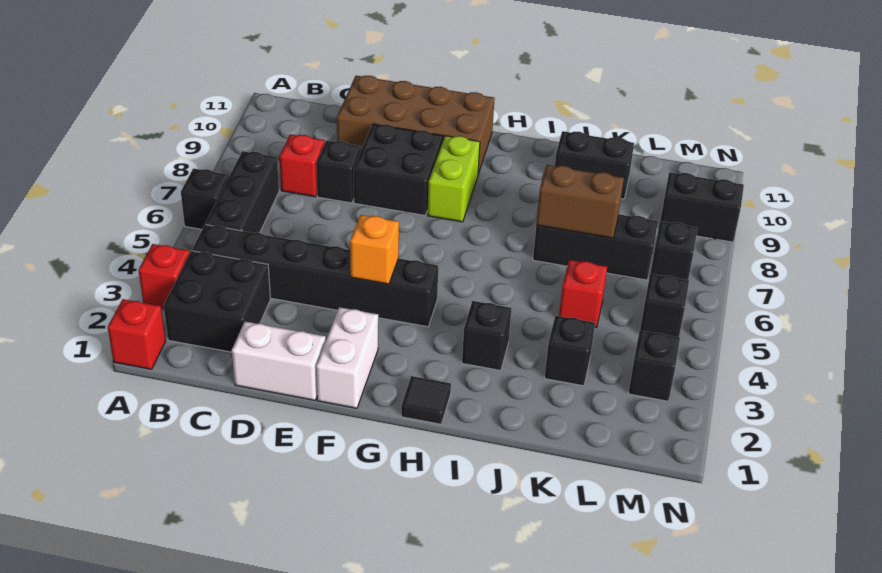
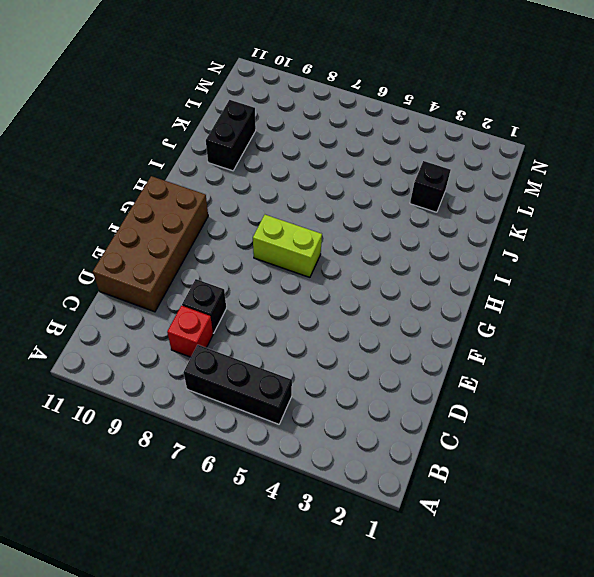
lime 1x2 brick [253,215,322,277] -> lime 1x2 brick moved to [427,136,480,222]
none -> red 1x1 brick [108,299,166,369]
none -> red 1x1 brick [139,244,190,309]
none -> black 1x1 brick [181,168,229,230]

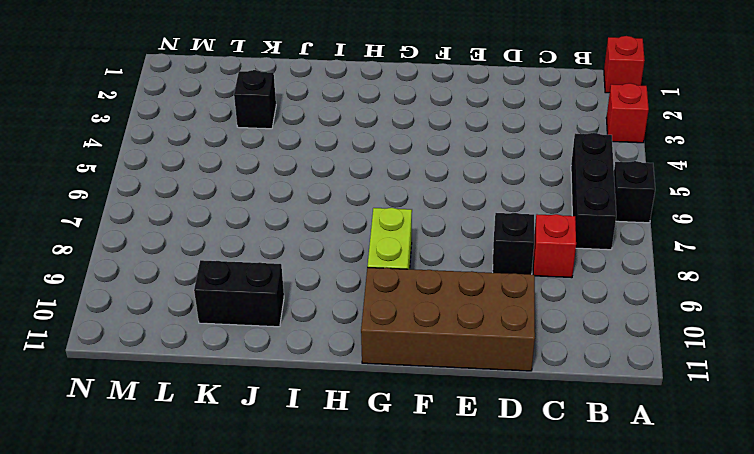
none -> black 2x2 brick [164,251,270,352]
none -> black 1x6 brick [192,225,438,327]
none -> white 1x2 brick [232,322,326,400]

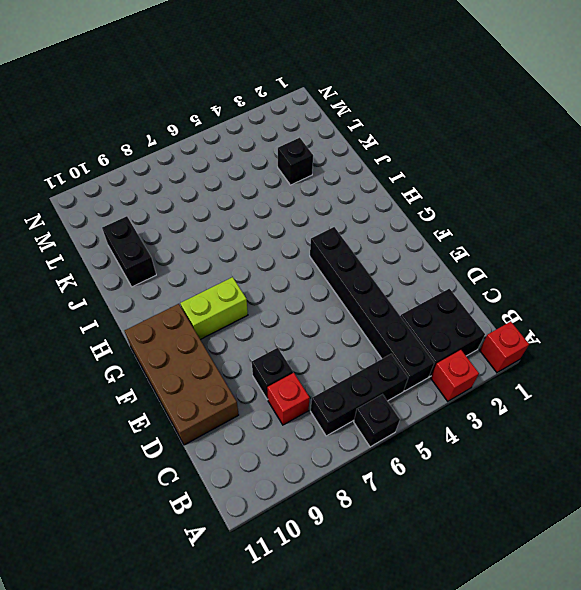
none -> white 1x2 brick [232,322,326,400]
none -> black 2x2 brick [354,124,443,216]
none -> white 1x2 brick [316,307,378,408]

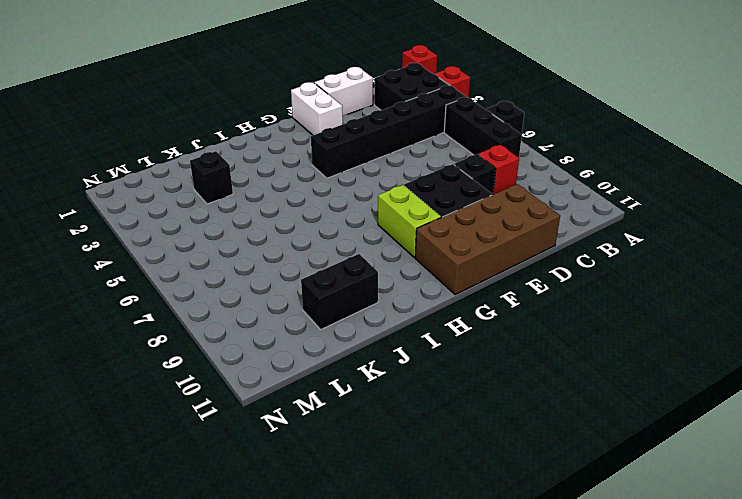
none -> black 1x1 tile [401,376,451,424]
none -> black 1x1 brick [462,301,512,371]
none -> black 1x3 brick [533,214,658,280]

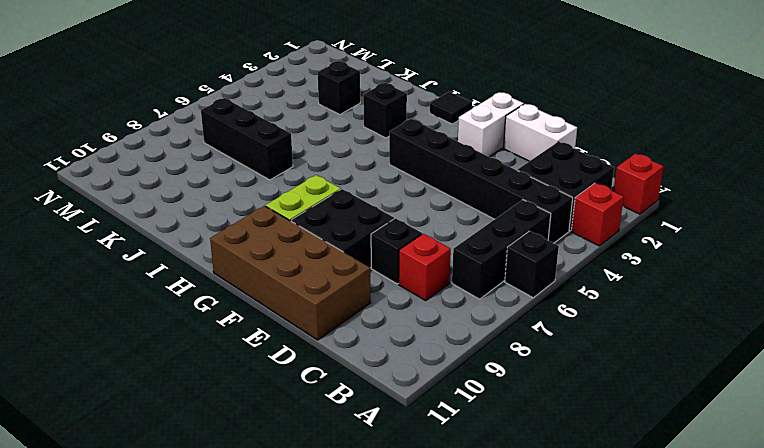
none -> black 1x2 brick [555,131,634,199]
none -> red 1x1 brick [559,260,607,327]
none -> black 1x1 brick [628,331,680,401]

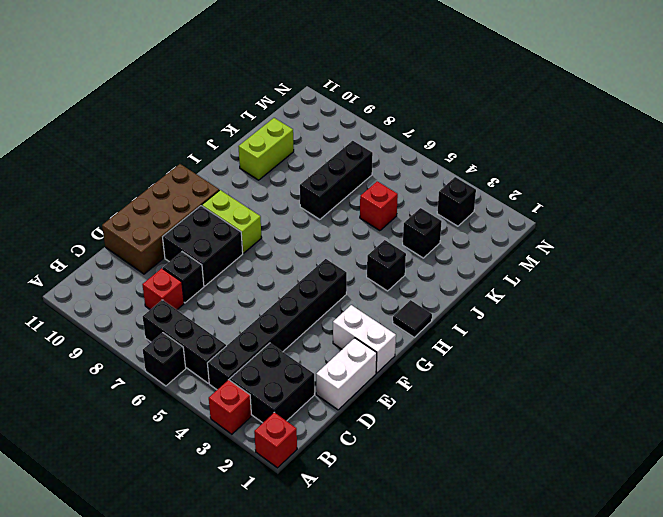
lime 1x2 brick [238,118,294,180] -> black 1x2 brick [555,131,634,199]
none -> black 1x1 brick [640,274,689,337]
none -> black 1x1 brick [651,221,697,280]
none -> black 1x2 brick [660,172,744,242]

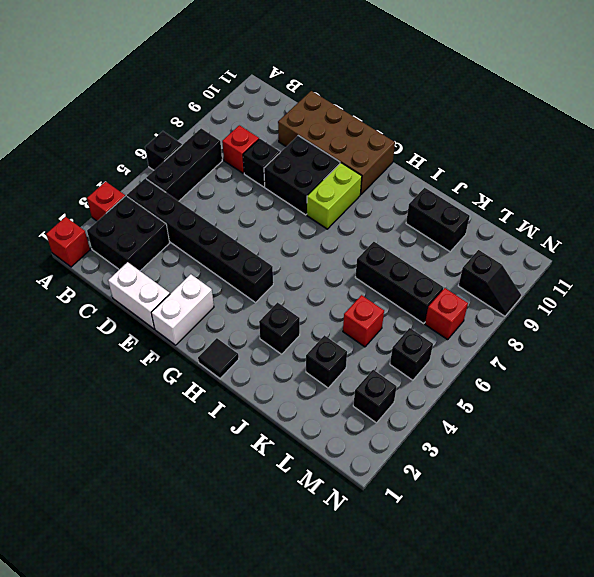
red 1x1 brick [425,288,468,340] -> black 1x1 brick [651,221,697,280]
black 1x2 slope [458,250,521,316] -> black 1x2 brick [660,172,744,242]
none -> orange 1x1 brick [350,215,399,284]
none -> brown 1x2 brick [536,165,624,238]

